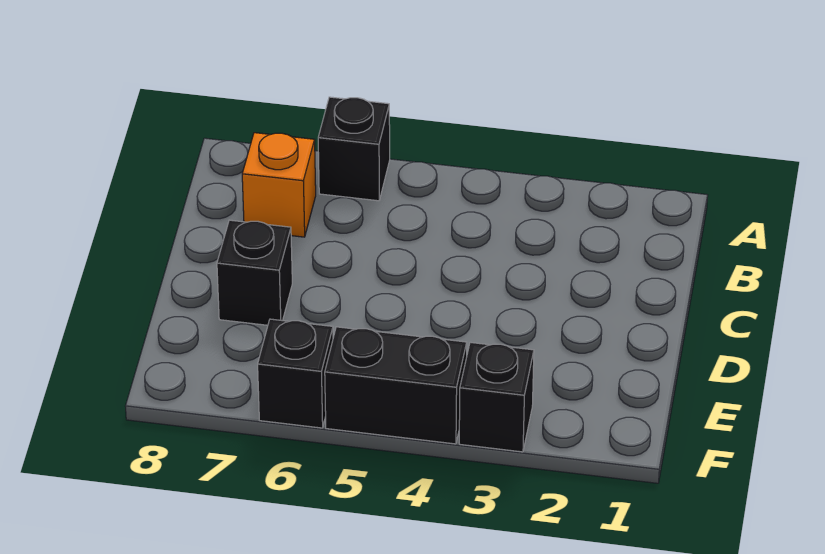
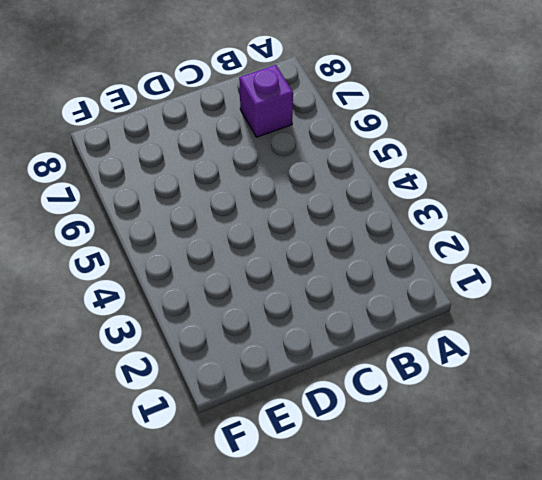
purple 1x1 brick [239,65,293,137] -> orange 1x1 brick [242,133,316,237]
none -> black 1x1 brick [318,97,390,201]
none -> black 1x1 brick [217,220,292,325]

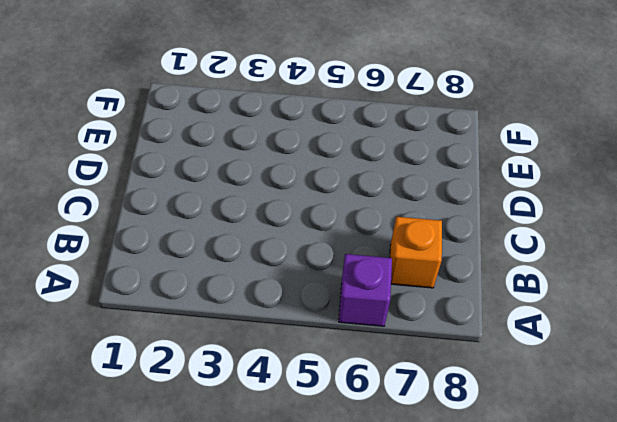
purple 1x1 brick [339,254,392,326] -> black 1x1 brick [318,97,390,201]
none -> black 1x1 brick [217,220,292,325]
none -> black 1x1 brick [459,342,534,452]

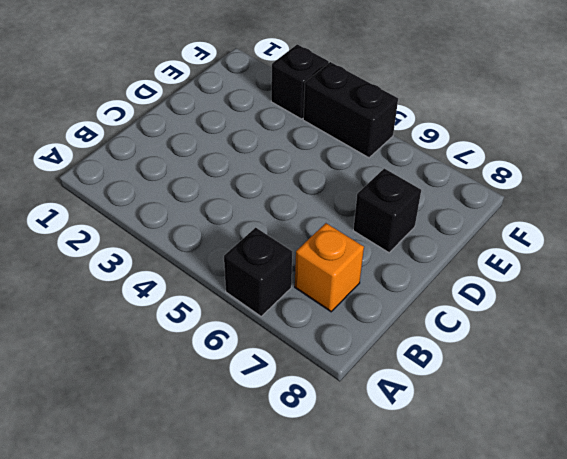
none -> black 1x1 brick [258,319,333,428]

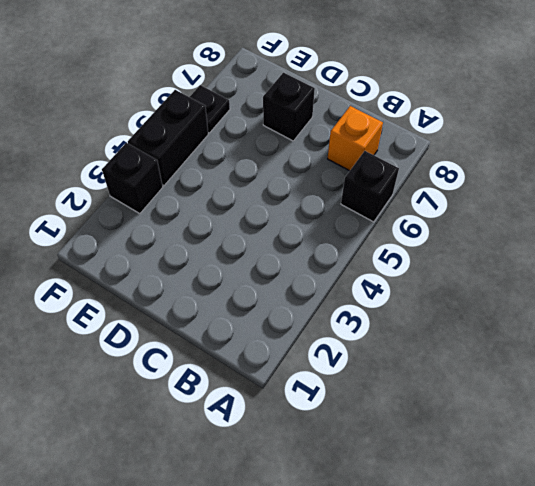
black 1x1 plate [190,85,230,133] -> black 1x1 brick [258,319,333,428]

